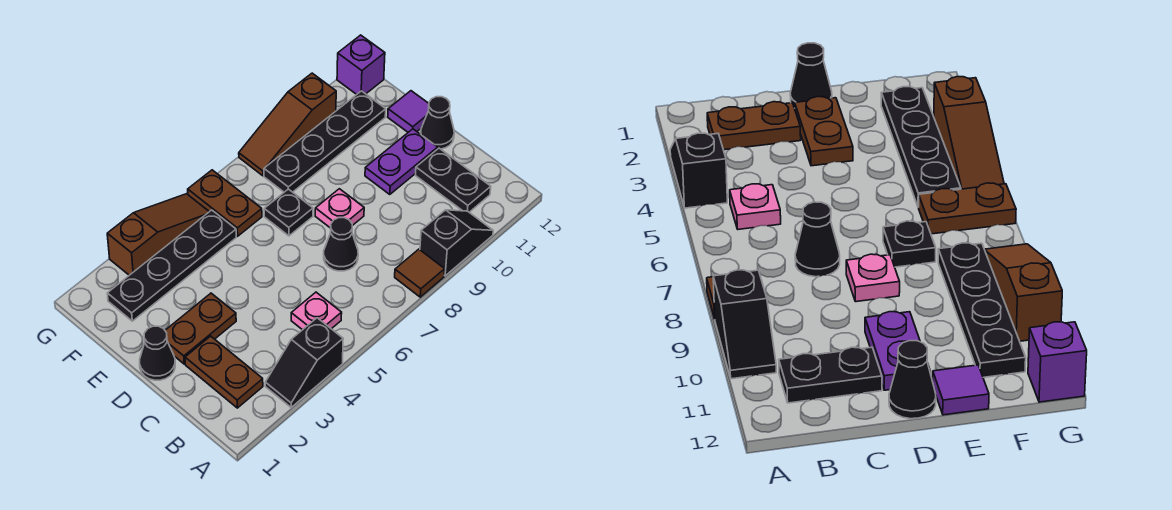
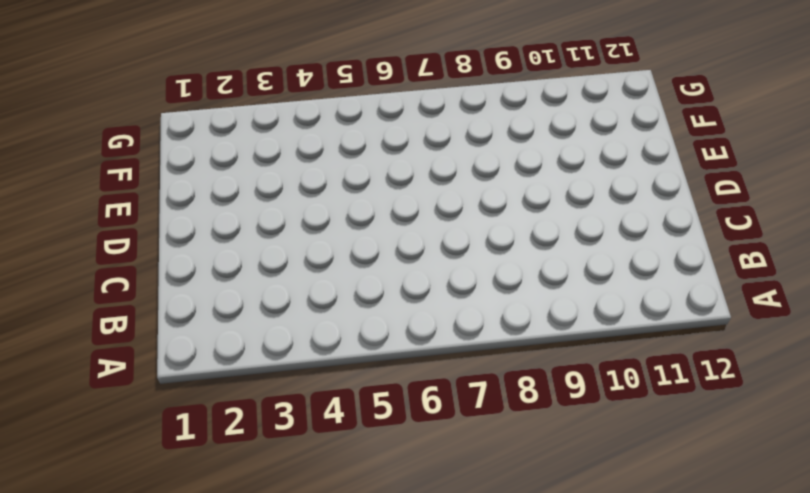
none -> black 1x2 slope [265,318,343,407]
none -> brown 1x1 tile [395,249,445,297]
none -> black 1x2 slope [420,210,493,276]

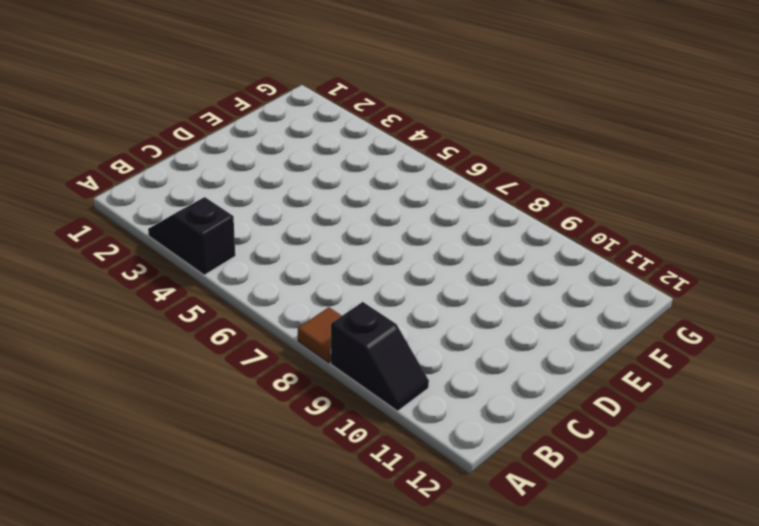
none -> brown 1x2 plate [185,336,263,408]
none -> pink 1x1 plate [291,292,342,330]
none -> black 1x2 plate [415,148,491,212]

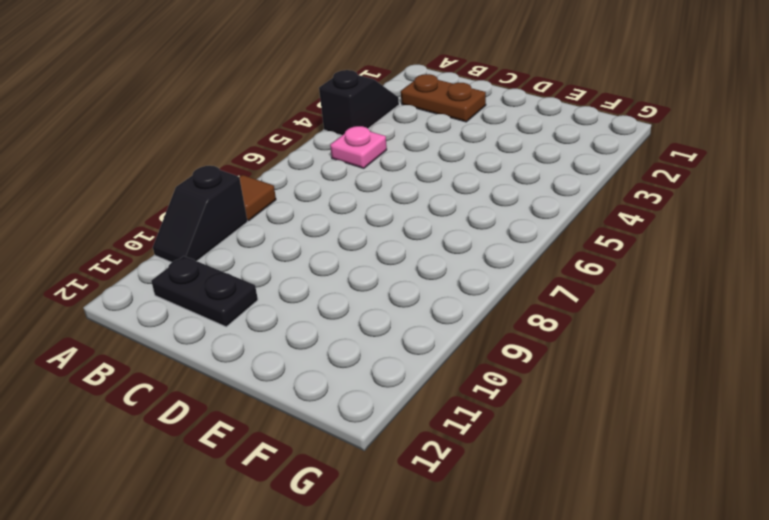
none -> black 1x1 cone [324,218,358,271]
none -> black 1x1 cone [140,326,175,380]
none -> brown 1x2 plate [165,293,236,364]

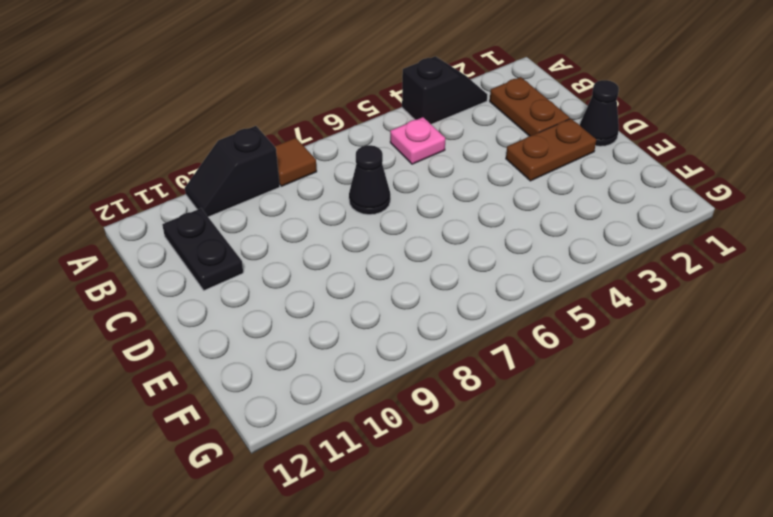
none -> pink 1x1 plate [315,189,364,228]
none -> purple 1x2 plate [365,129,438,195]
none -> black 1x1 cone [421,97,454,149]

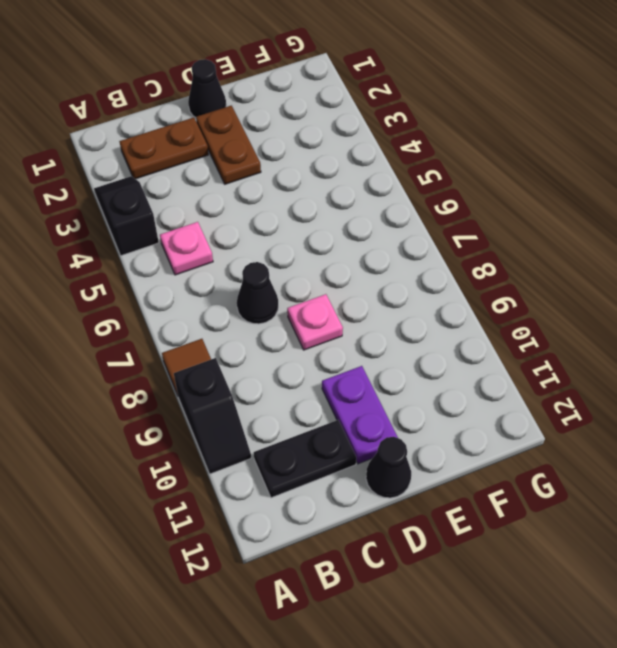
none -> black 1x1 plate [264,189,313,236]
none -> purple 1x1 tile [388,91,429,132]
none -> black 1x4 plate [107,210,236,321]

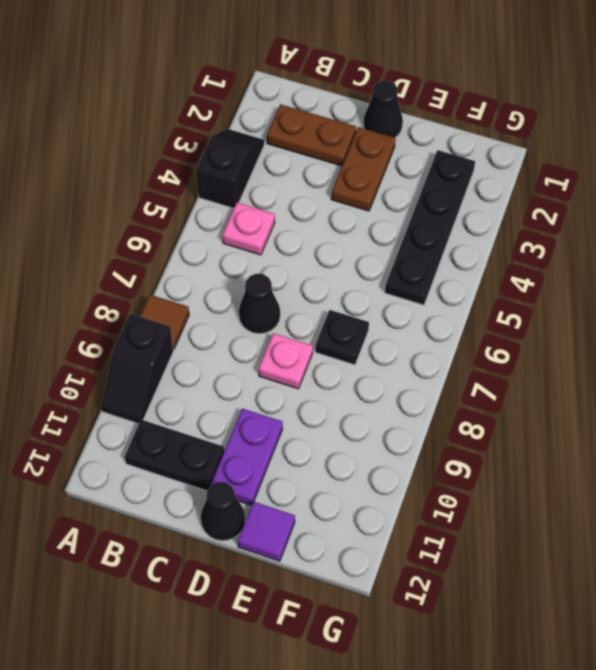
none -> brown 1x2 plate [188,170,262,236]
none -> black 1x4 plate [264,91,386,192]
none -> brown 1x3 slope [107,194,209,275]

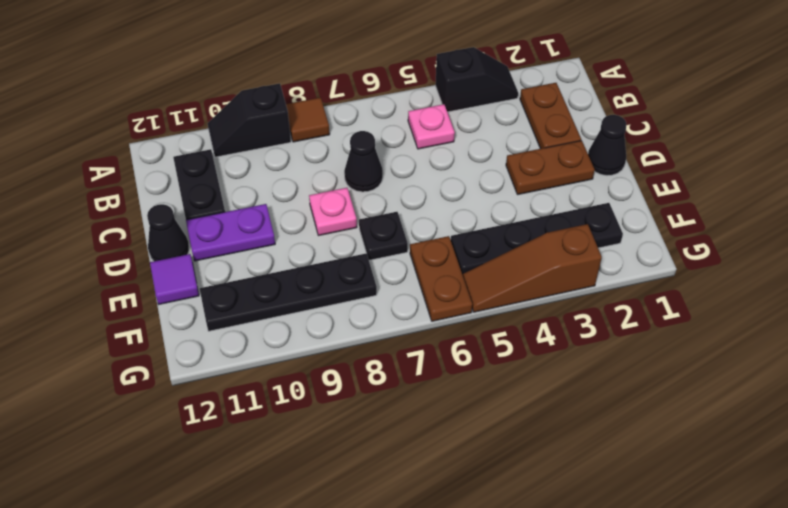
none -> brown 1x3 slope [239,73,336,176]
none -> purple 1x1 brick [337,35,385,95]

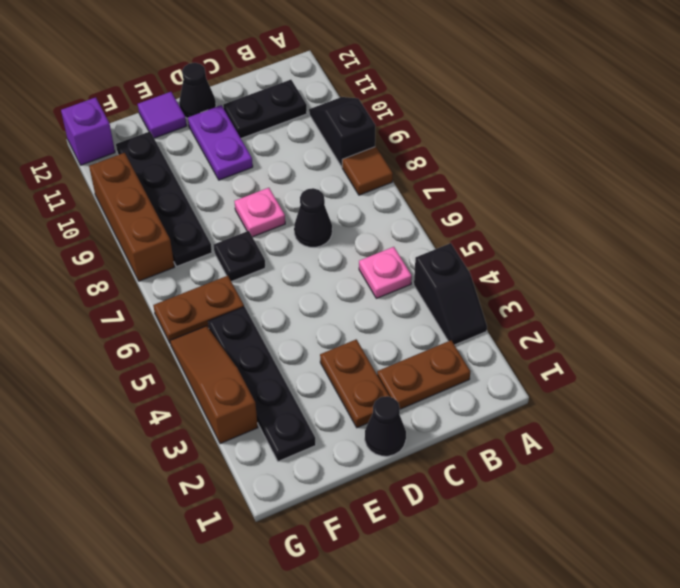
brown 1x3 brick [89,153,175,281] -> brown 1x3 slope [239,73,336,176]

